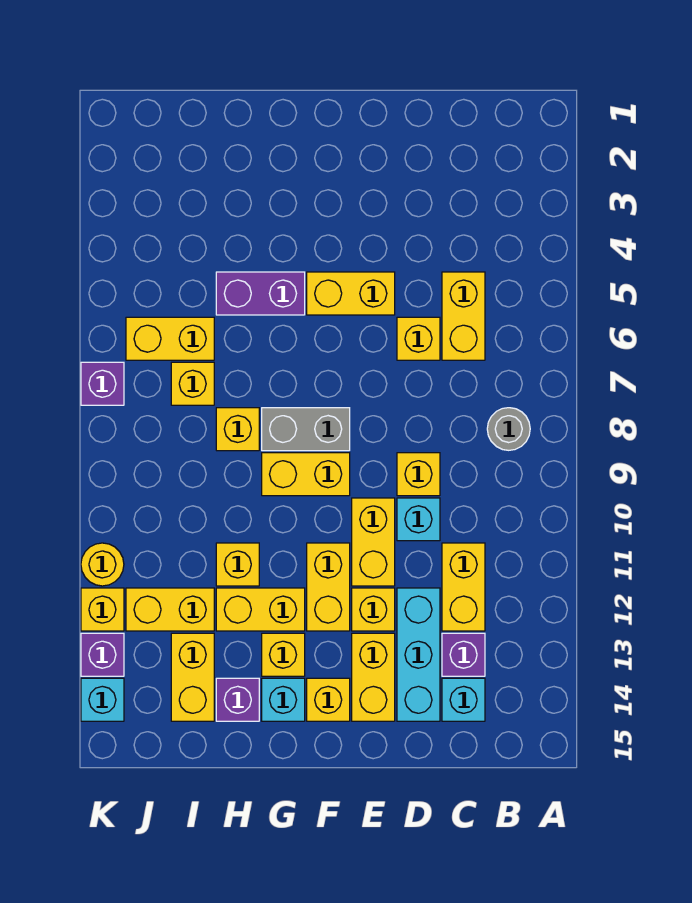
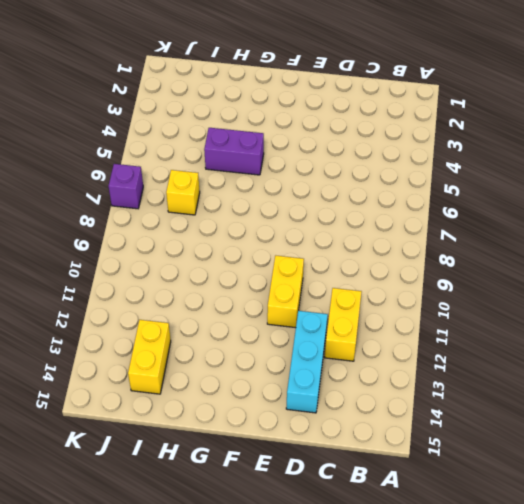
none -> grey 1x1 round brick [487,408,530,450]
none -> yellow 1x2 brick [442,272,485,360]
none -> purple 1x1 brick [442,633,485,676]
none -> cyan 1x1 brick [442,678,485,721]

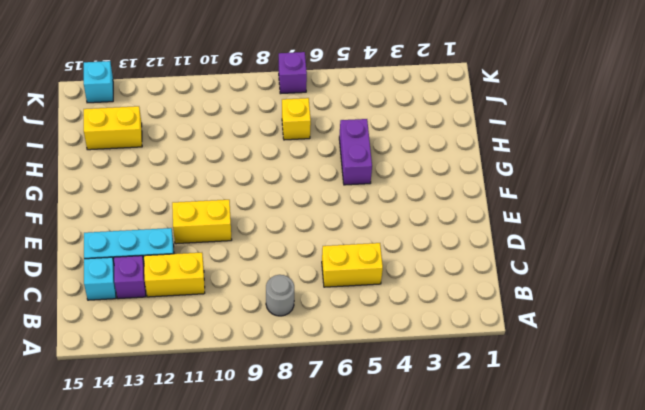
none -> yellow 1x1 brick [397,317,440,360]
none -> yellow 1x1 brick [397,453,440,496]
none -> cyan 1x1 brick [397,498,440,541]
none -> yellow 1x2 brick [307,272,395,315]

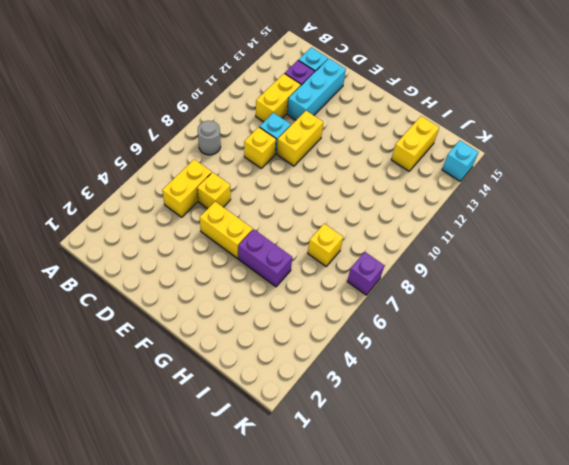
none -> yellow 1x1 brick [352,588,395,631]
none -> yellow 1x2 brick [352,633,395,721]
none -> grey 1x2 brick [262,408,350,451]
none -> yellow 1x2 brick [262,453,350,496]

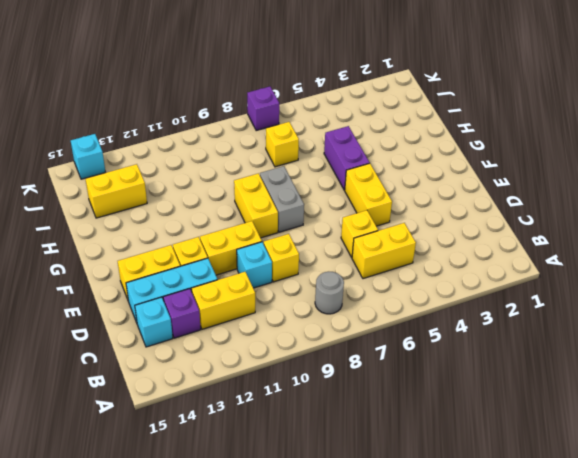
none -> yellow 1x2 brick [307,543,350,631]
none -> yellow 1x1 brick [307,678,350,721]
none -> yellow 1x2 brick [216,588,305,631]
none -> yellow 1x1 brick [262,633,305,676]

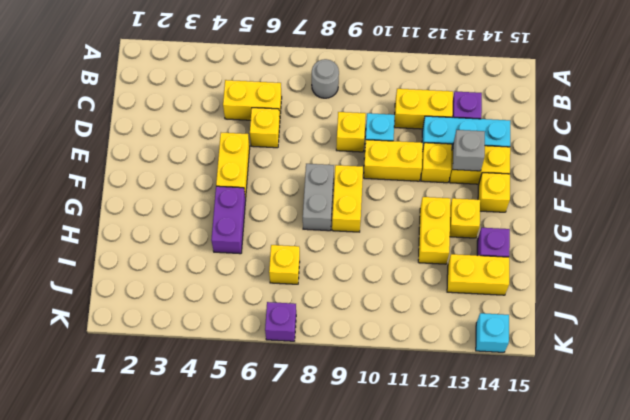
grey 1x1 brick [453,130,485,171] -> none
none -> cyan 1x1 brick [442,678,485,721]
none -> yellow 1x2 brick [307,543,350,631]
none -> cyan 1x1 brick [262,678,305,721]
none -> yellow 1x1 brick [216,408,259,451]

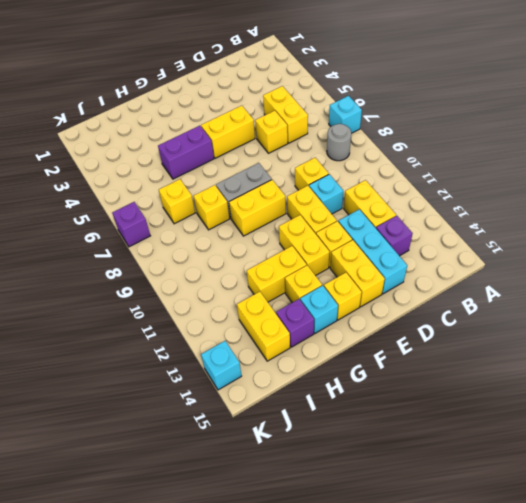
cyan 1x1 brick [329,96,362,133] -> cyan 1x1 brick moved to [442,678,485,721]
none -> yellow 1x1 brick [216,543,259,586]
none -> yellow 1x2 brick [126,317,214,360]
none -> yellow 1x2 brick [126,588,214,631]
none -> yellow 1x1 round brick [81,543,124,586]

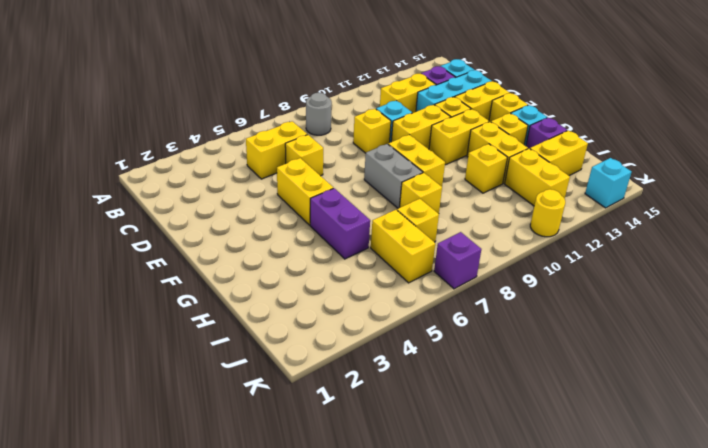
none -> yellow 1x1 brick [81,588,124,631]
none -> purple 1x1 brick [81,633,124,676]

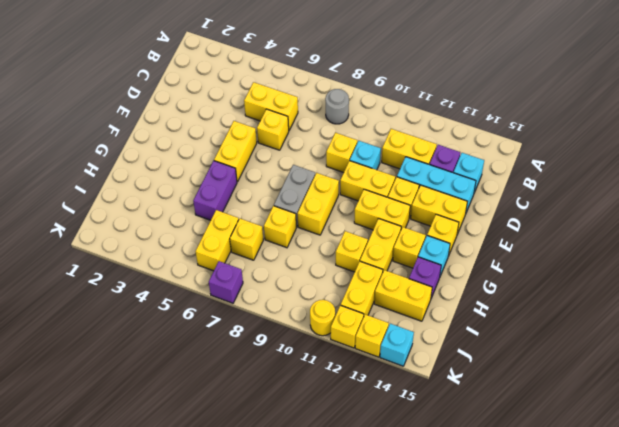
yellow 1x1 brick [355,314,389,357] -> purple 1x1 brick [81,633,124,676]

